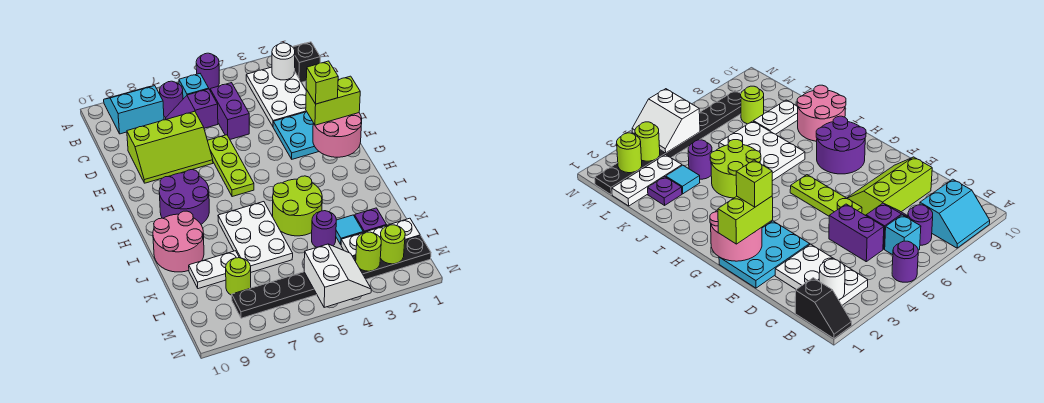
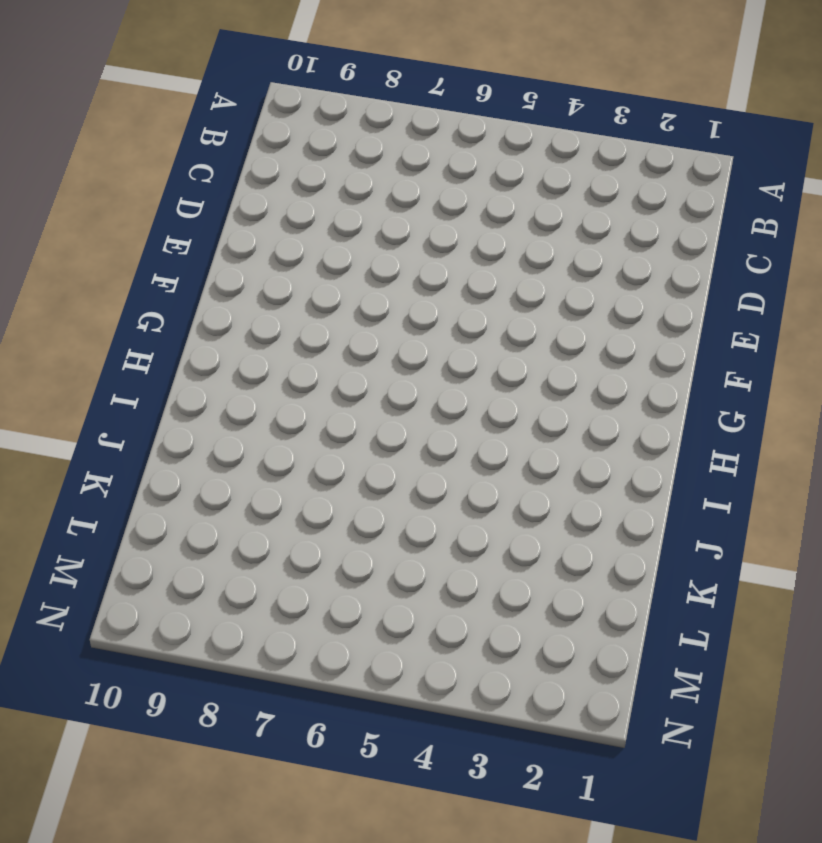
none -> black 1x2 slope [293,42,320,82]
none -> purple 1x1 round brick [196,53,219,90]
none -> cyan 2x2 slope [104,86,164,134]

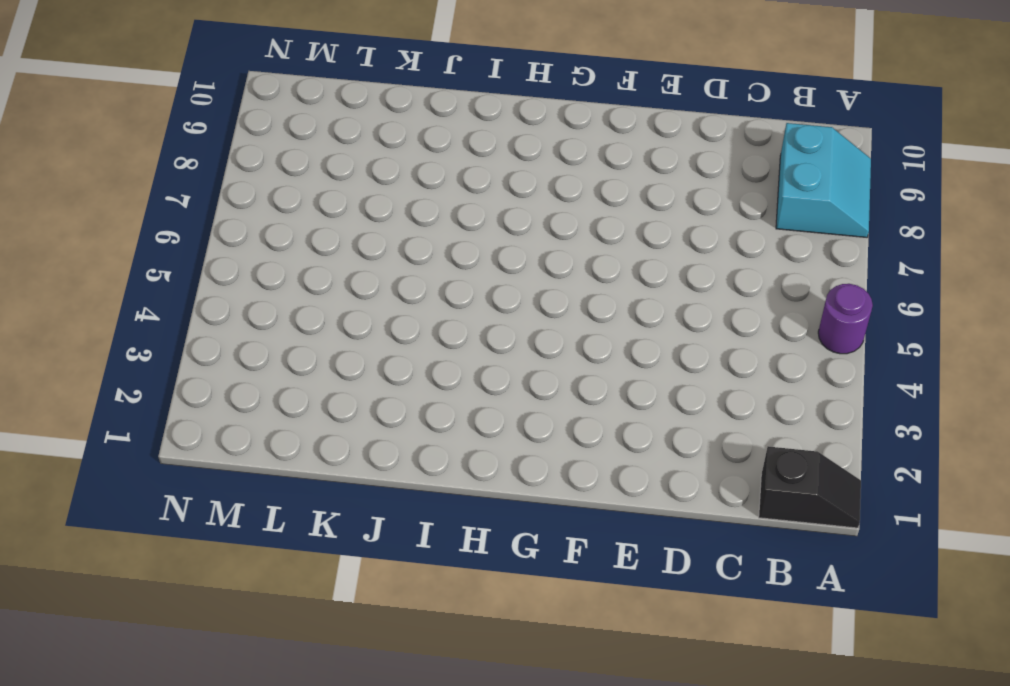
none -> white 2x3 plate [246,67,307,126]
none -> cyan 1x1 brick [179,74,209,99]
none -> purple 1x1 round brick [160,81,183,117]

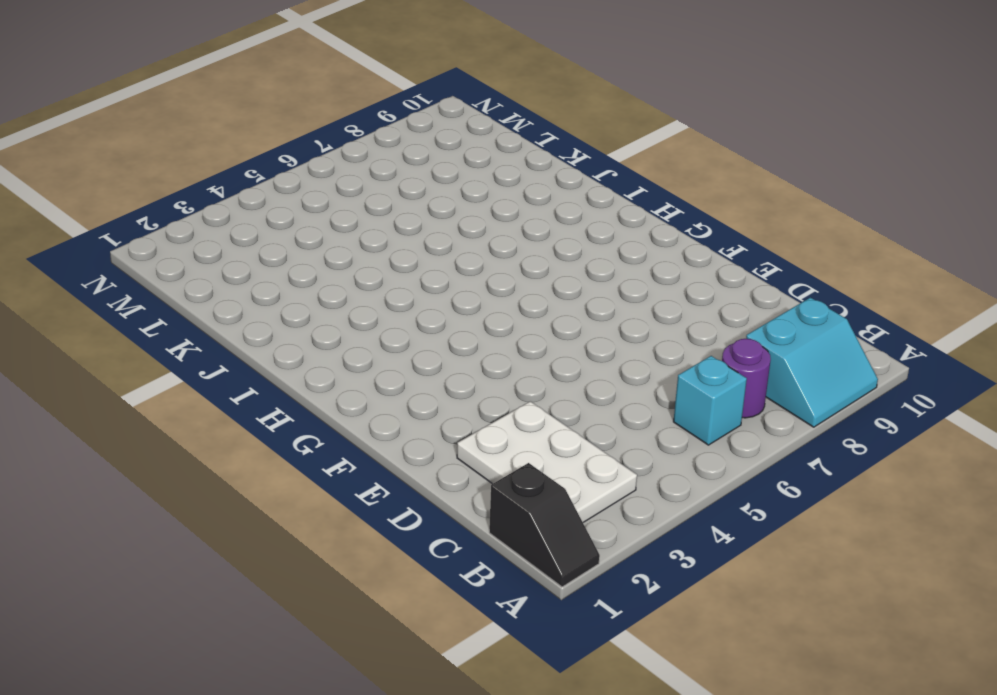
none -> purple 1x1 round brick [196,53,219,90]
none -> purple 1x2 brick [210,83,249,139]
none -> purple 1x2 slope [165,89,218,128]

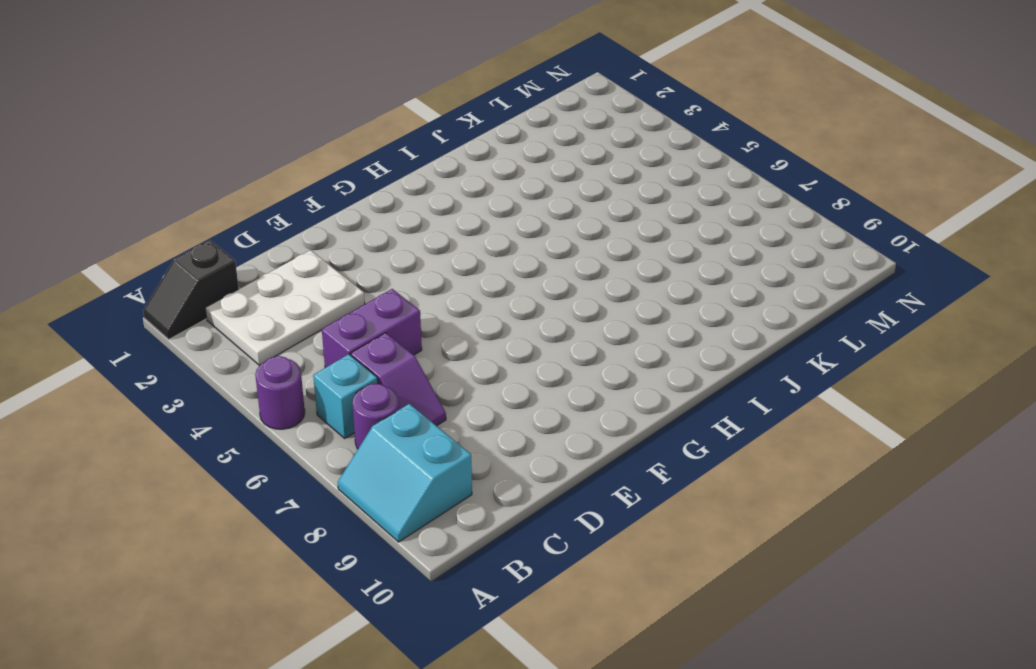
none -> lime 2x3 slope [127,111,213,183]
none -> cyan 2x3 plate [273,112,319,159]
none -> lime 1x3 plate [208,135,254,197]

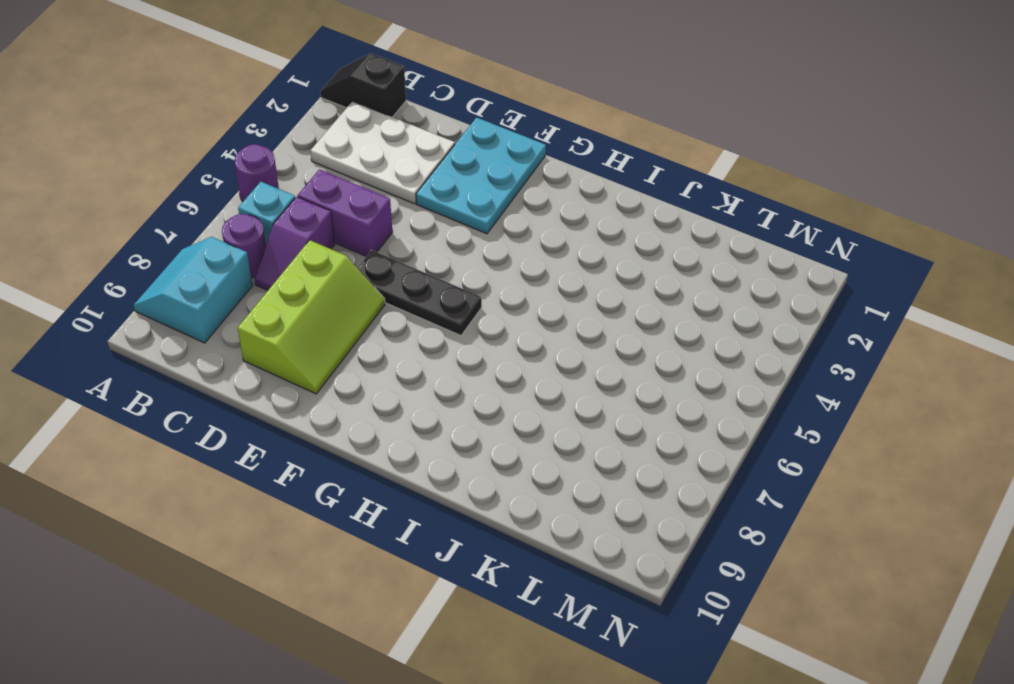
black 1x3 plate [357,250,482,335] -> lime 1x3 plate [208,135,254,197]
none -> purple 2x2 round brick [159,170,209,224]
none -> lime 2x2 round brick [273,176,322,236]
none -> white 2x3 plate [218,202,293,272]

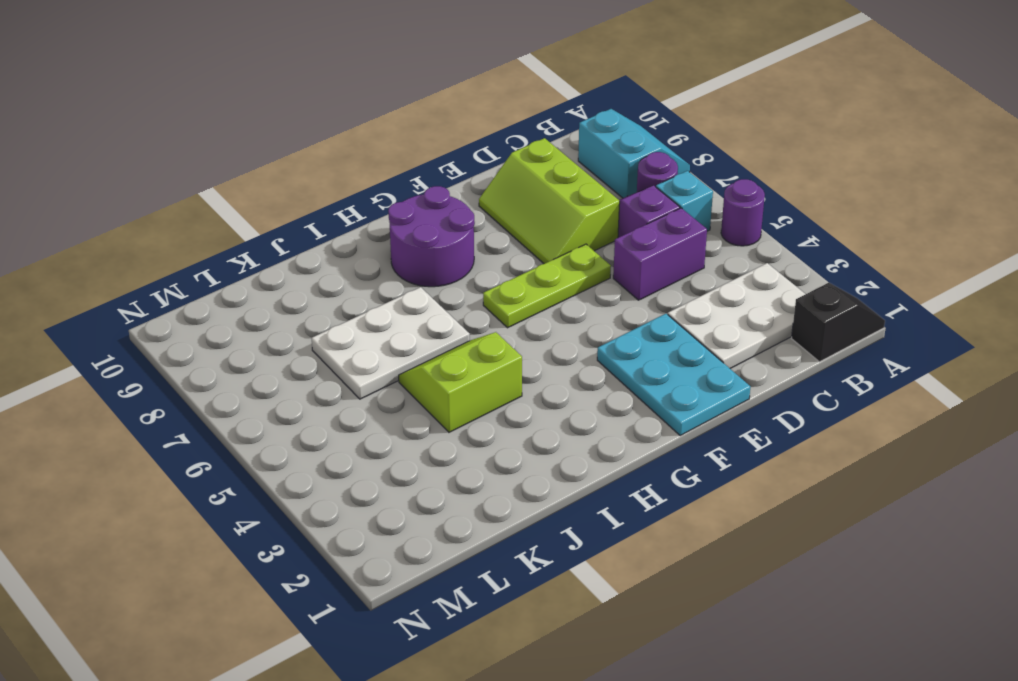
lime 2x2 slope [399,332,522,432] -> lime 2x2 round brick [273,176,322,236]
none -> pink 2x2 round brick [153,211,204,272]
none -> purple 1x1 plate [354,208,386,232]
none -> cyan 1x1 tile [336,215,363,244]

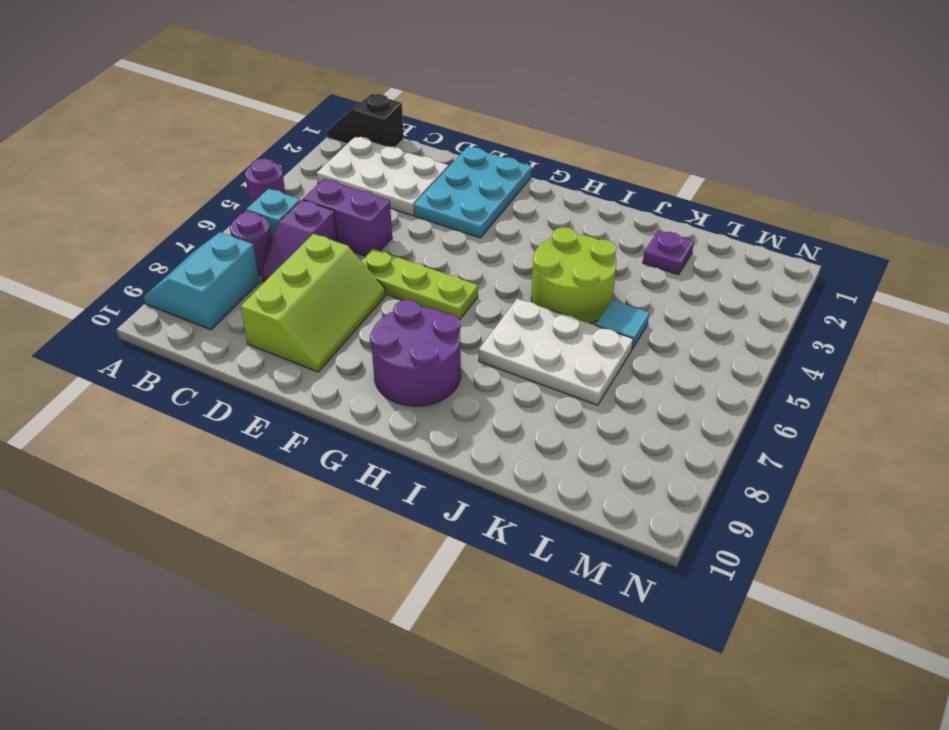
cyan 1x1 tile [596,300,649,349] -> cyan 1x1 tile moved to [336,215,363,244]
none -> pink 2x2 round brick [153,211,204,272]
none -> purple 1x1 round brick [312,211,336,247]
none -> white 1x2 plate [189,251,239,289]

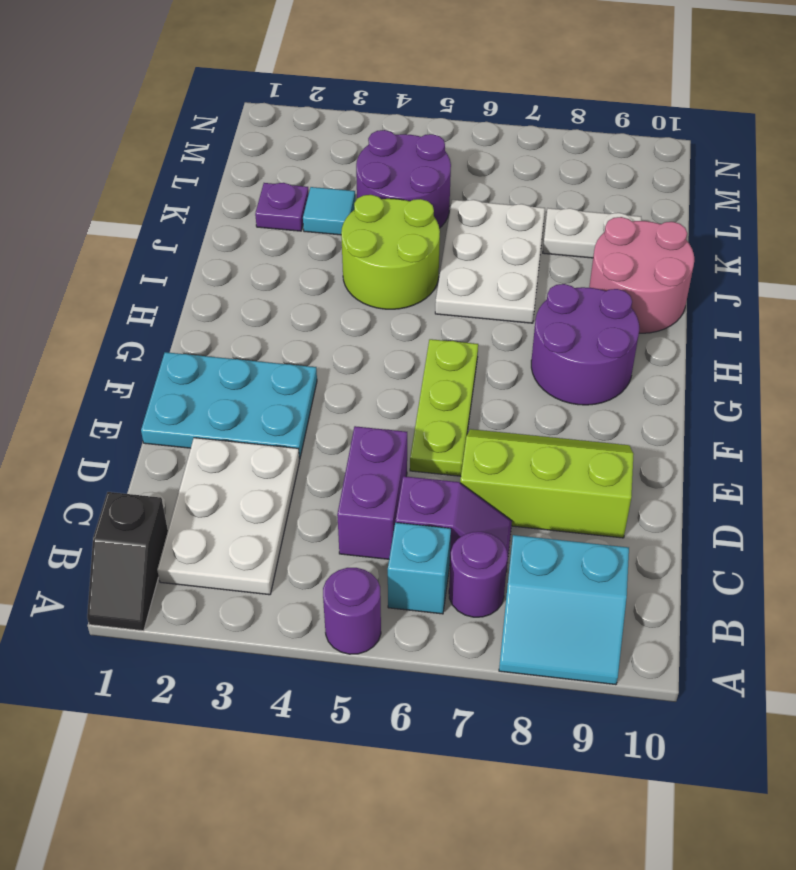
purple 2x2 round brick [356,130,451,228] -> purple 1x1 round brick [312,211,336,247]
none -> white 1x3 plate [341,218,420,257]
none -> lime 1x1 round brick [226,258,251,295]
none -> black 1x8 plate [232,236,431,318]

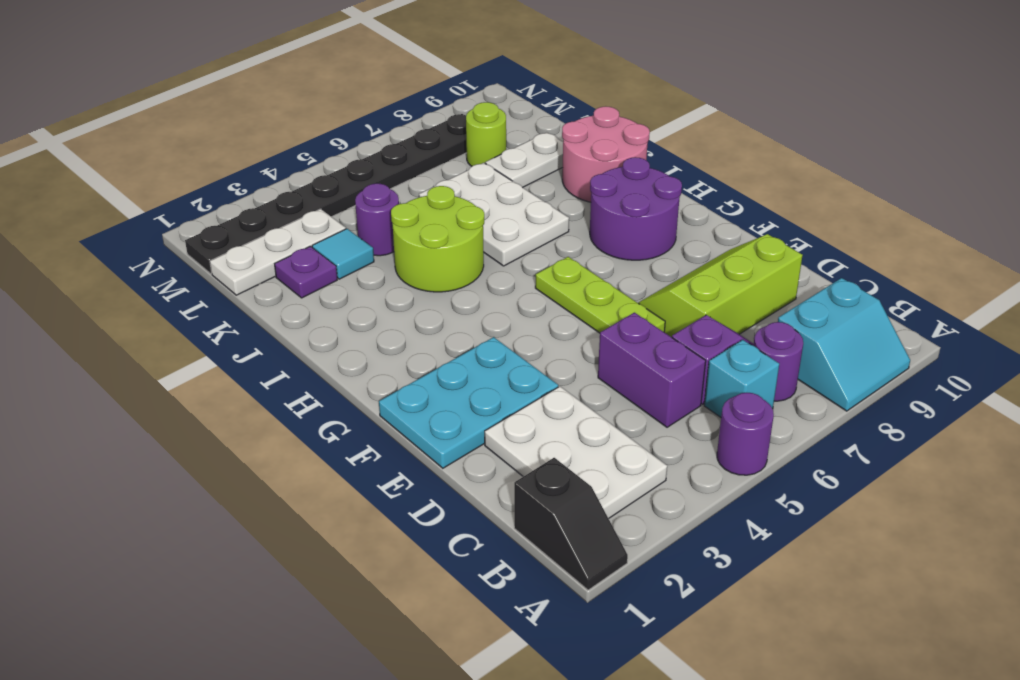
none -> white 1x1 round brick [272,43,295,80]
none -> pink 2x2 round brick [313,113,362,157]
none -> lime 1x1 round brick [380,225,405,264]

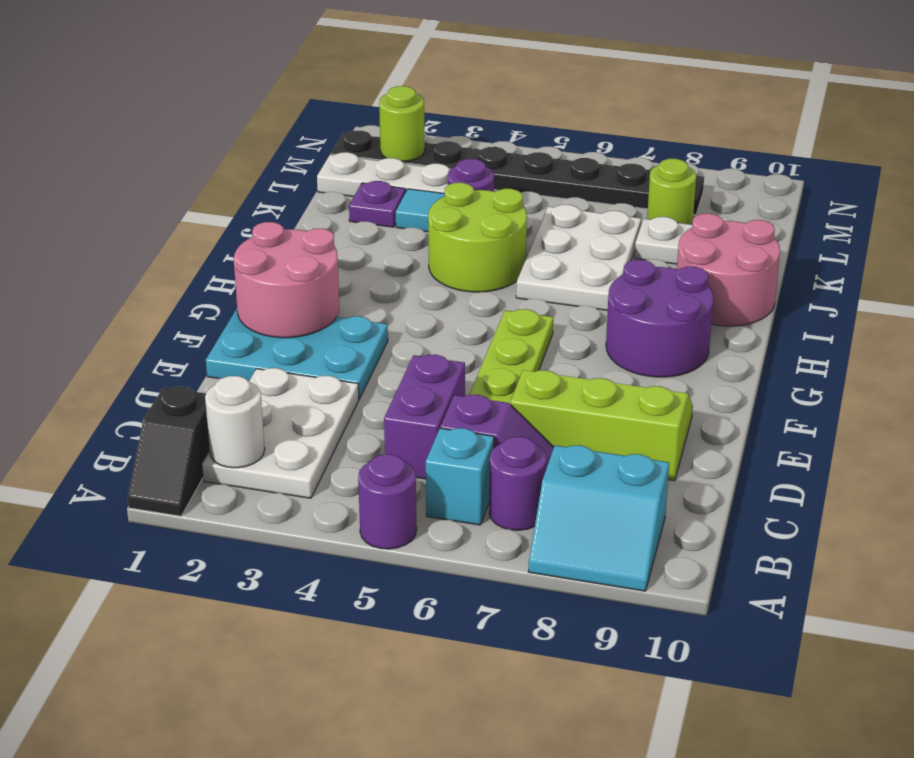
none -> lime 1x1 round brick [356,232,381,271]
none -> white 2x2 slope [304,244,371,308]
none -> lime 1x2 brick [306,76,360,125]

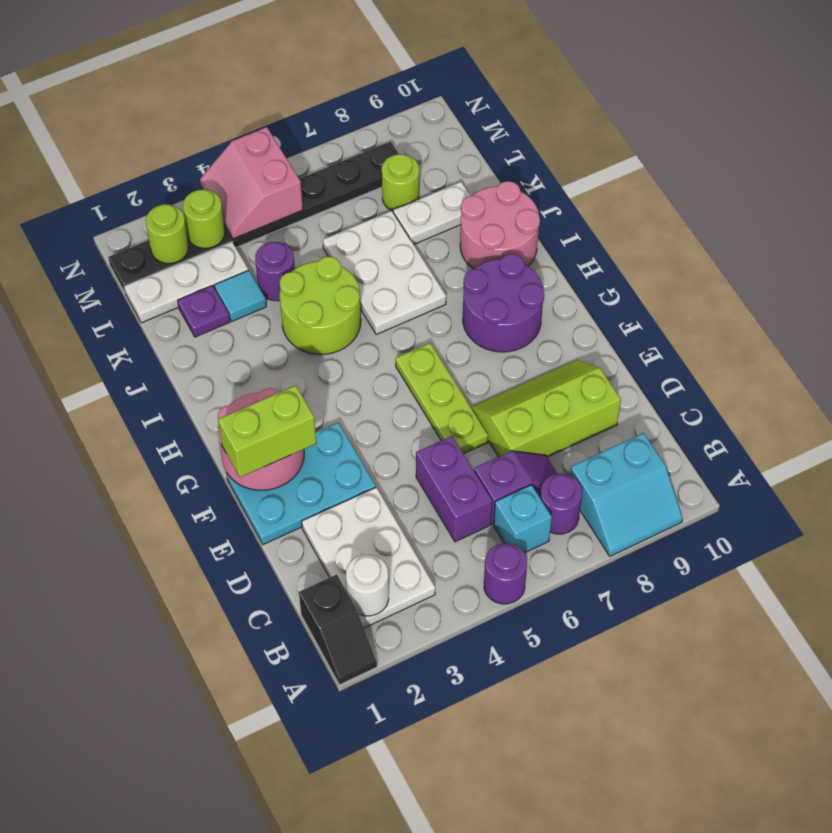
pink 2x2 slope [200,127,303,239] -> white 2x2 slope [304,244,371,308]
none -> lime 1x1 brick [306,61,338,104]

